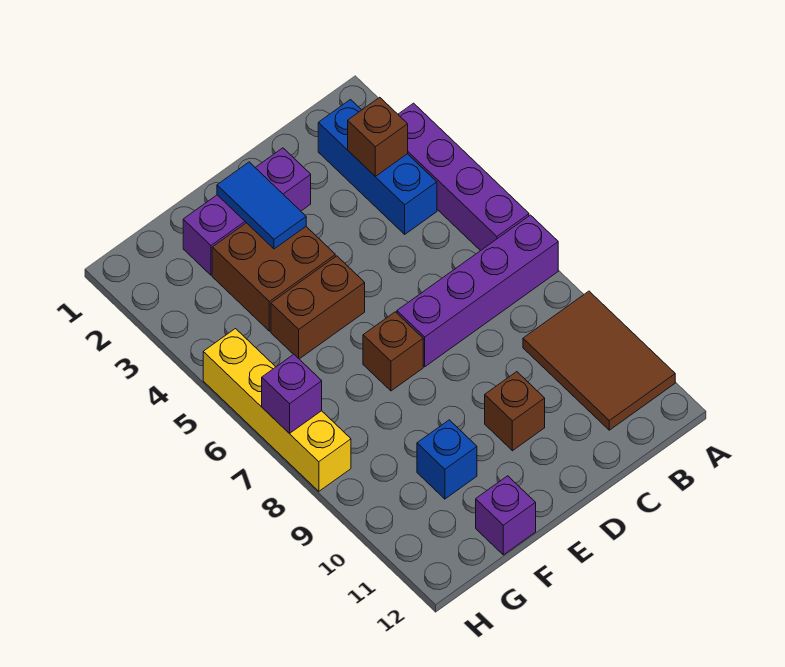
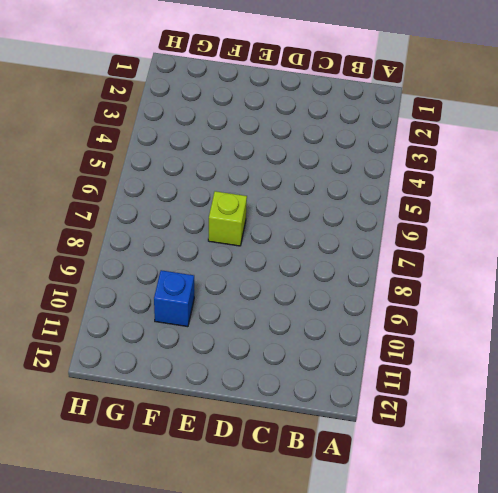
lime 1x1 brick [208,191,247,246] -> brown 1x1 brick [363,312,423,391]
none -> purple 1x4 brick [398,103,529,251]
none -> purple 1x4 brick [397,215,558,367]
none -> brown 2x3 tile [523,291,675,430]

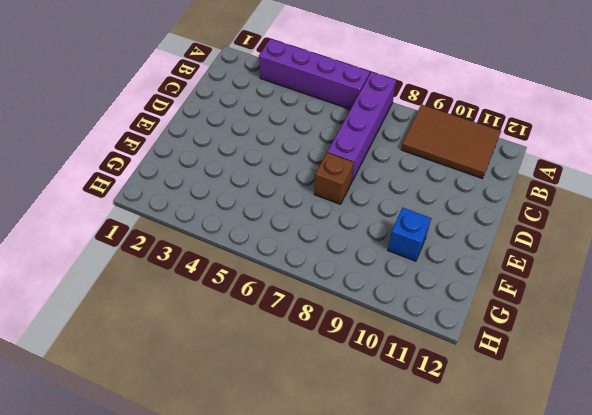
none -> blue 1x3 brick [318,100,437,234]
none -> purple 1x3 brick [183,148,311,275]
none -> brown 1x1 brick [485,372,545,451]

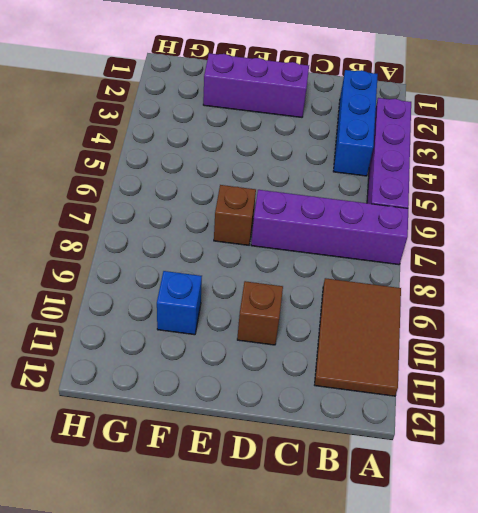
none -> brown 2x2 brick [212,223,335,331]
none -> brown 1x2 brick [271,256,365,359]
none -> purple 1x1 brick [476,476,536,555]

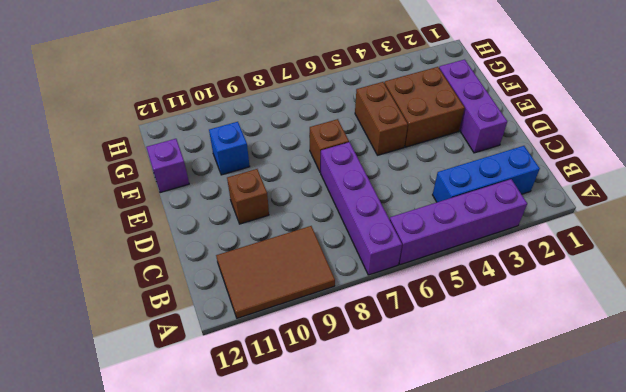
none -> yellow 1x4 brick [203,329,351,491]
none -> brown 1x1 brick [348,97,408,176]
none -> blue 1x2 tile [217,162,306,249]

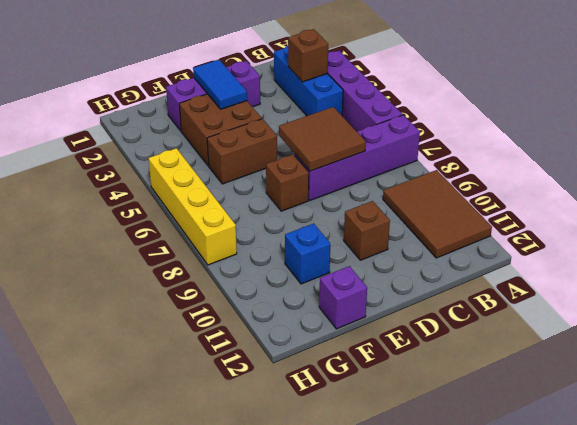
brown 2x2 tile [279,107,366,171] -> none
none -> purple 1x1 brick [262,354,322,434]

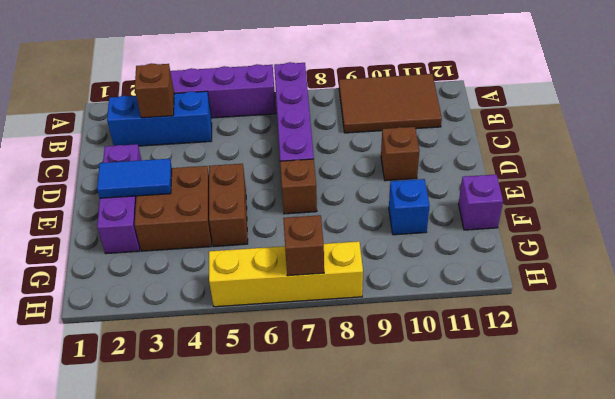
brown 1x1 brick [283,215,324,276] -> purple 1x1 brick [262,354,322,434]

